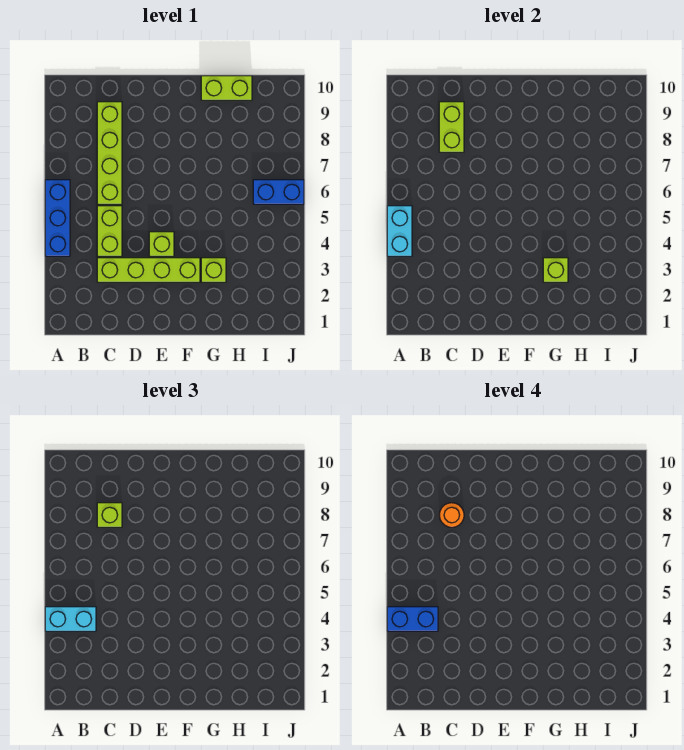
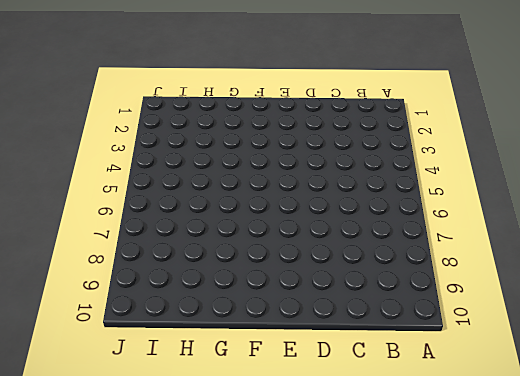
none -> blue 1x3 brick [45,180,70,256]
none -> lime 1x4 brick [97,258,200,282]
none -> lime 1x2 brick [97,206,122,256]

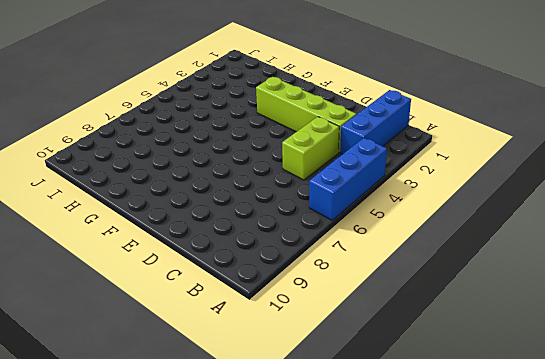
blue 1x3 brick [340,90,411,154] -> none
none -> lime 1x4 brick [97,102,122,204]
none -> lime 1x1 brick [149,232,174,256]
none -> lime 1x1 brick [201,258,226,282]

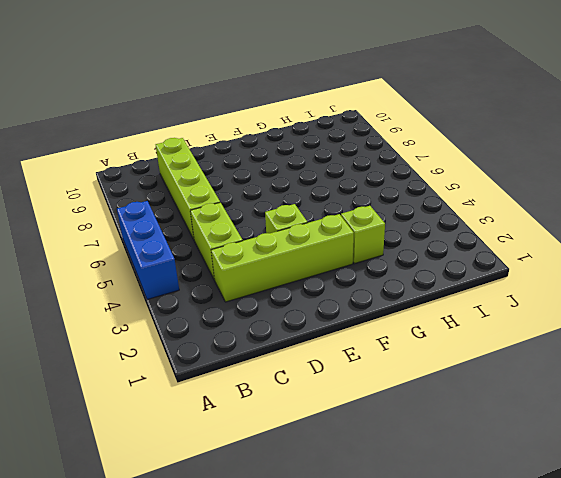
none -> lime 1x2 brick [201,76,252,100]
none -> blue 1x2 brick [253,180,304,204]
none -> cyan 1x2 brick [387,206,412,256]

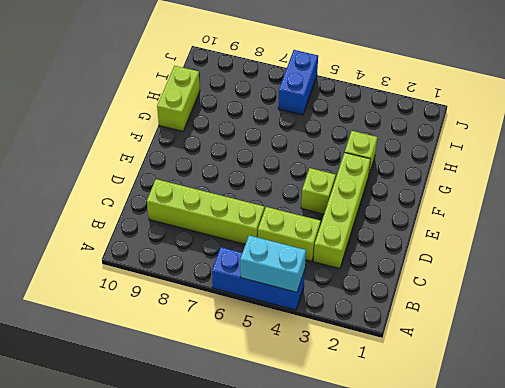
none -> lime 1x2 brick [439,102,464,152]
none -> lime 1x1 brick [543,258,568,282]
none -> cyan 1x2 brick [45,607,96,631]

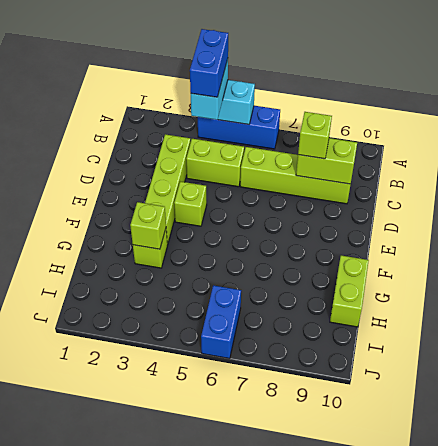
none -> orange 1x1 round brick [439,503,464,527]

